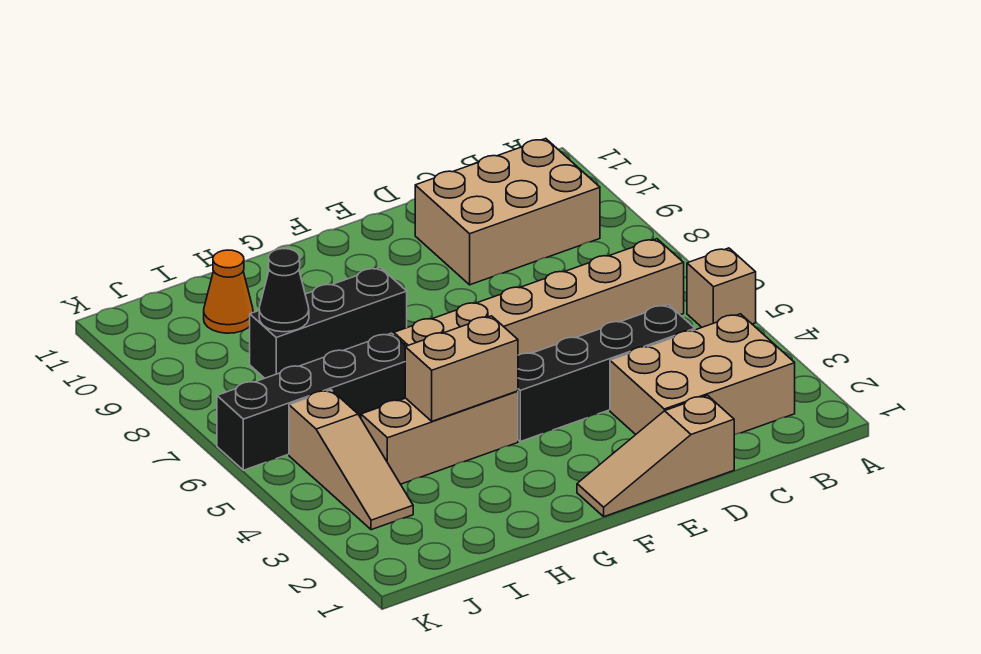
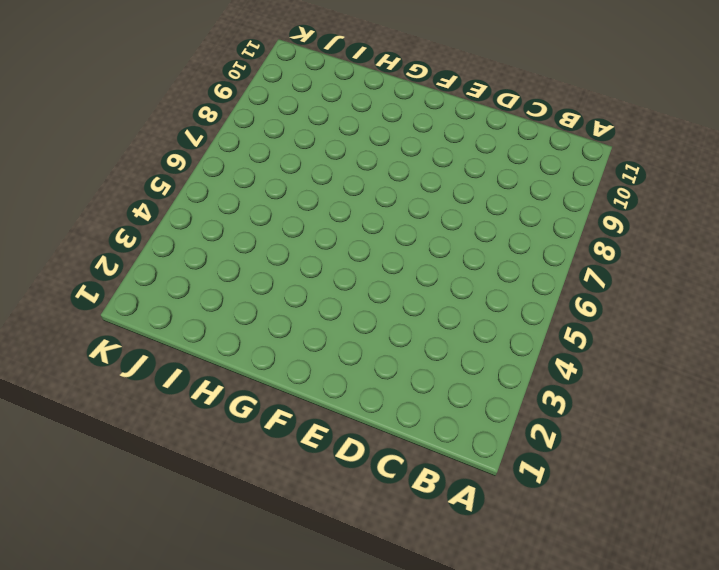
none -> tan 1x1 brick [687,248,756,327]
none -> tan 2x3 brick [610,314,795,435]
none -> tan 1x6 brick [394,239,684,355]

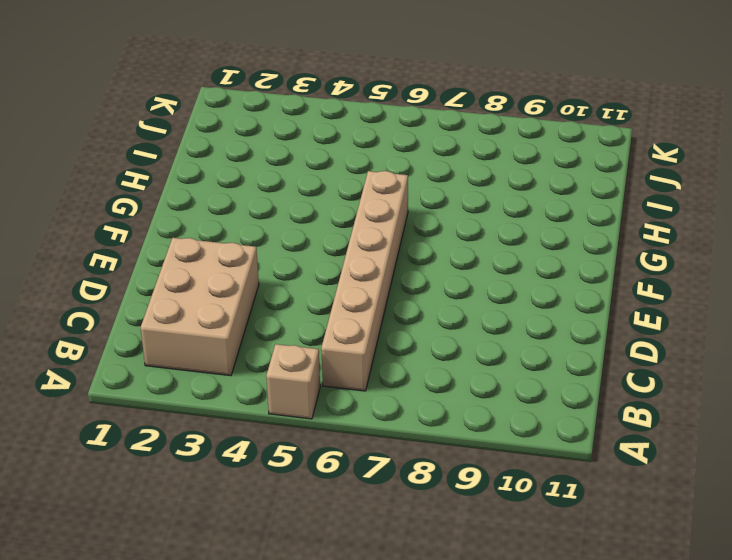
none -> tan 2x3 brick [415,139,600,285]
none -> black 1x4 brick [518,305,695,442]
none -> tan 1x3 slope [577,395,734,517]

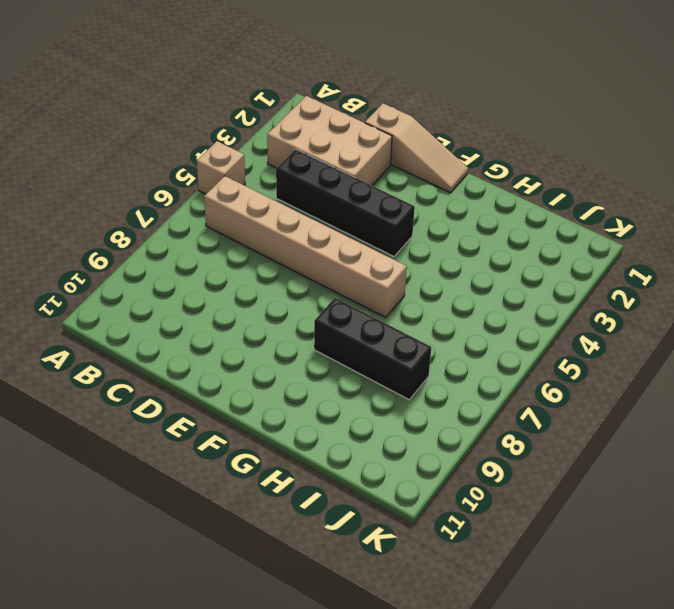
none -> tan 2x3 brick [415,139,600,285]
none -> tan 1x3 brick [361,391,518,484]
none -> black 1x4 brick [217,333,406,470]

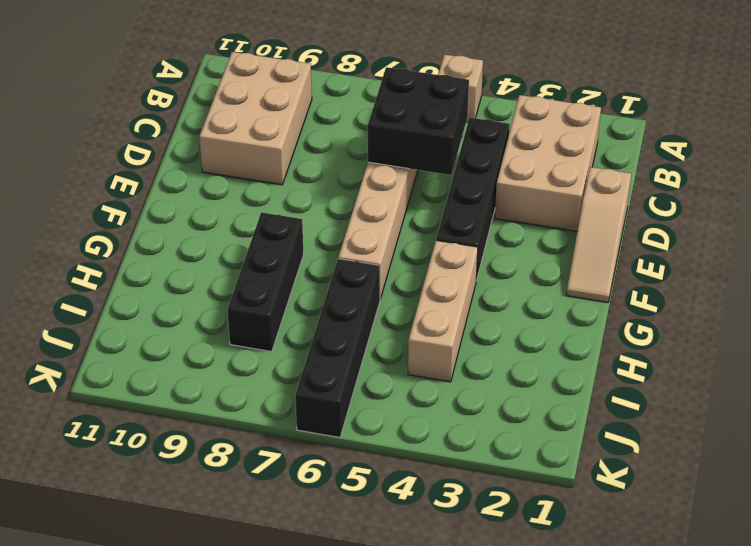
black 2x2 brick [368,67,469,175] -> none
none -> orange 1x1 cone [204,250,253,333]
none -> tan 1x3 slope [289,390,413,530]
none -> tan 1x2 brick [405,316,518,421]

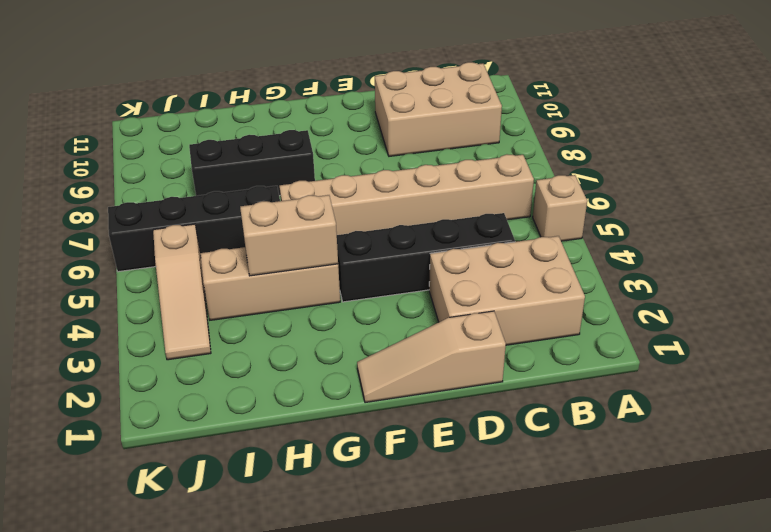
none -> orange 1x1 cone [204,250,253,333]
none -> black 1x1 cone [259,249,309,332]

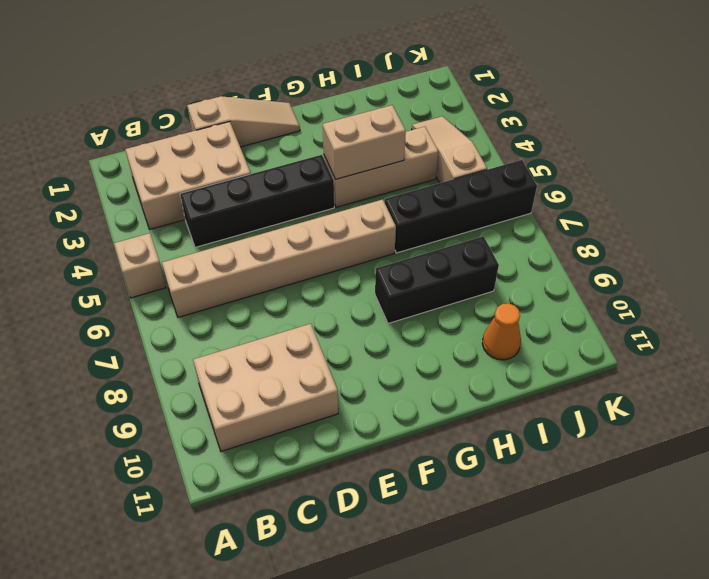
none -> black 1x1 cone [259,249,309,332]

